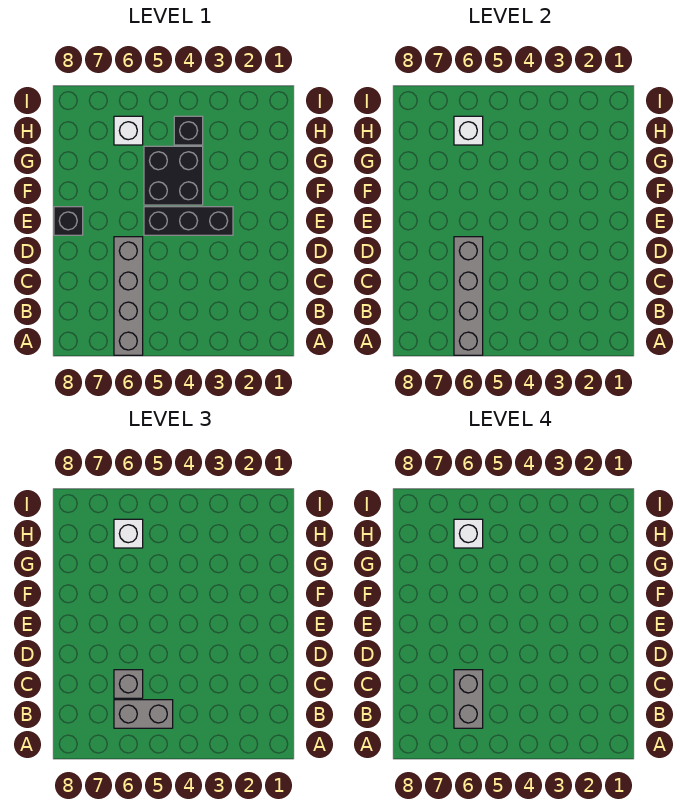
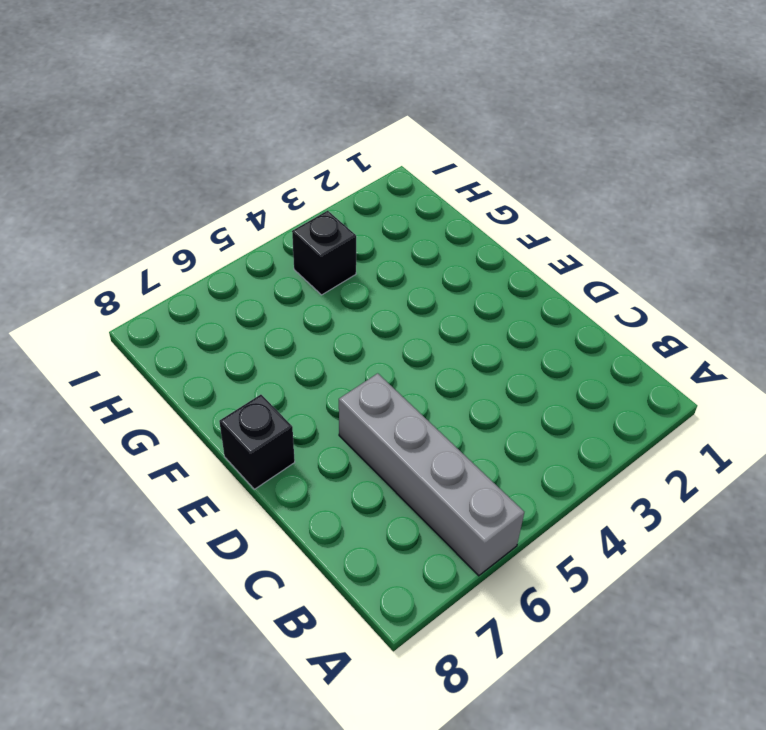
none -> black 1x3 brick [144,207,233,235]
none -> black 2x2 brick [144,146,203,205]
none -> white 1x1 brick [114,116,143,145]

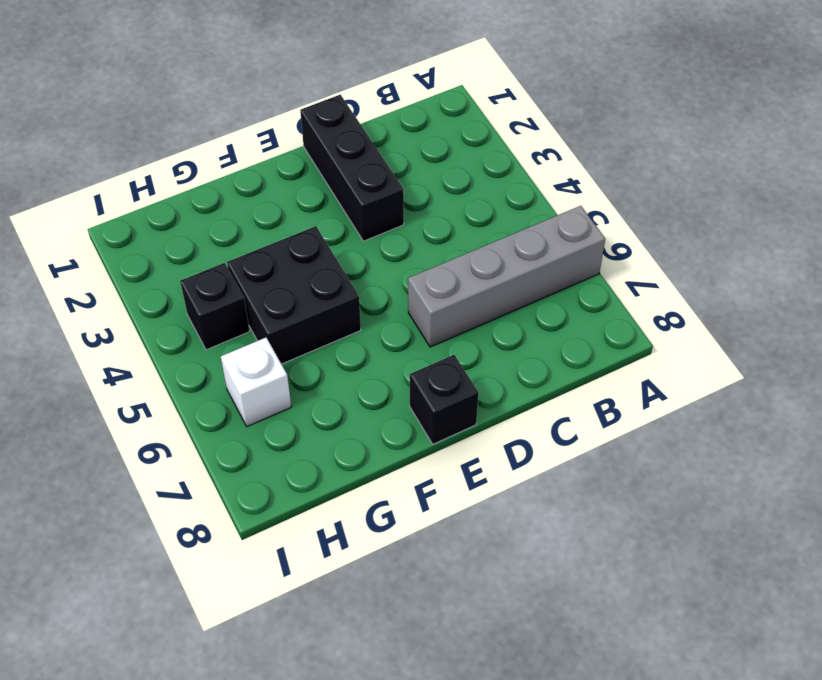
black 1x3 brick [300,95,404,241] -> black 1x3 brick moved to [144,207,233,235]
none -> grey 1x4 brick [454,237,483,355]
none -> white 1x1 brick [454,116,483,145]
none -> grey 1x2 brick [114,700,173,728]

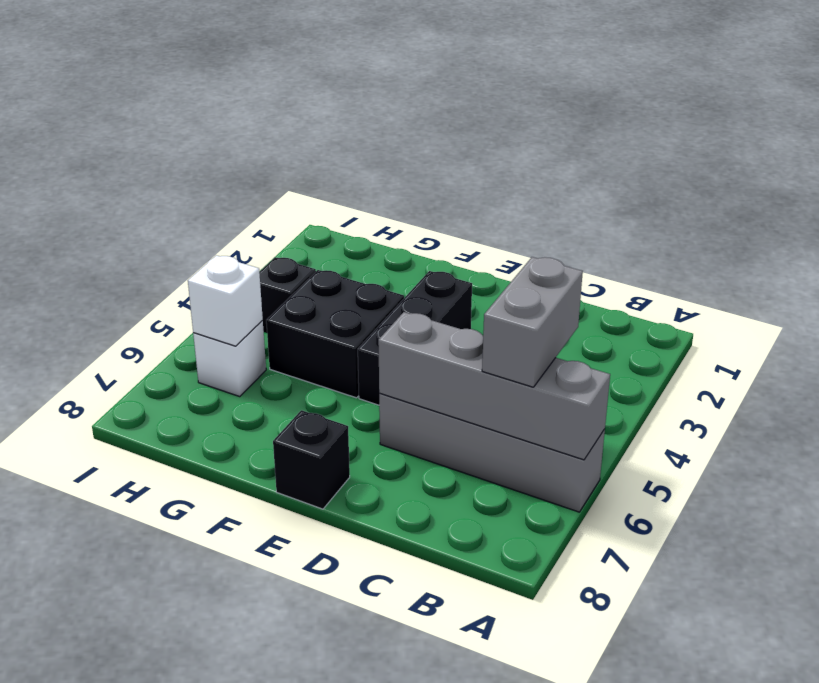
none -> grey 1x1 brick [114,670,143,698]
none -> white 1x1 brick [114,519,143,548]
none -> grey 1x2 brick [454,670,483,728]

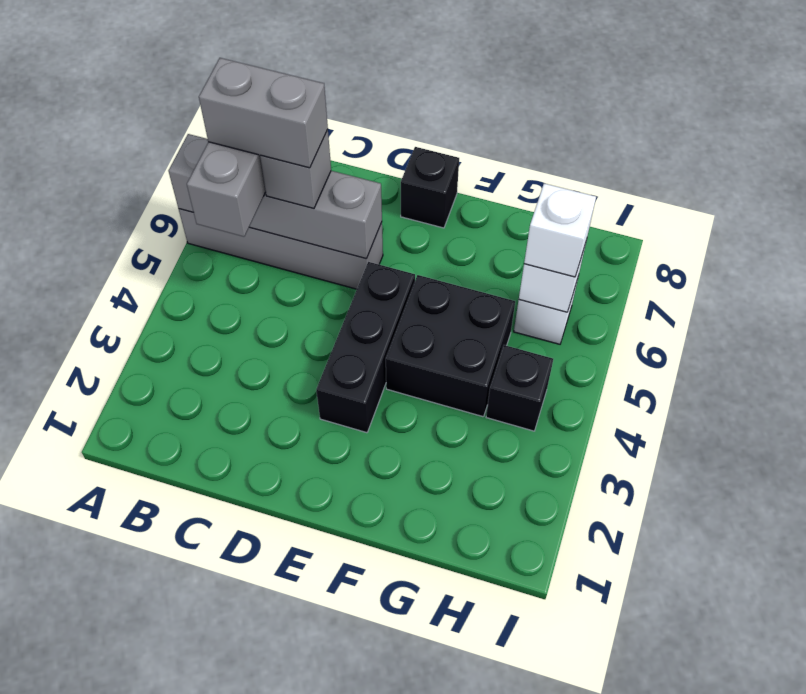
none -> white 1x1 brick [454,519,483,548]

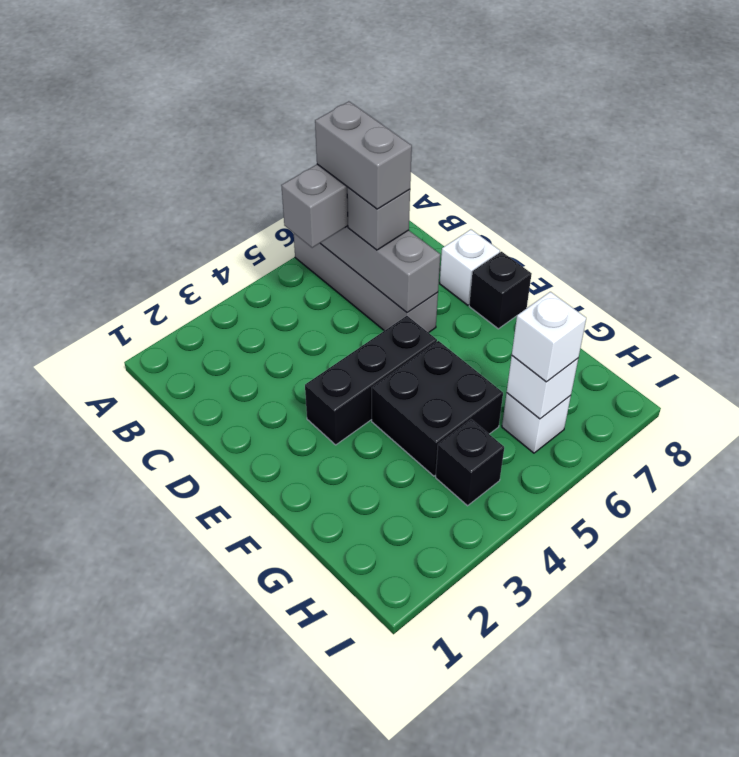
white 1x1 brick [440,229,500,305] -> white 1x1 brick moved to [454,519,483,548]

